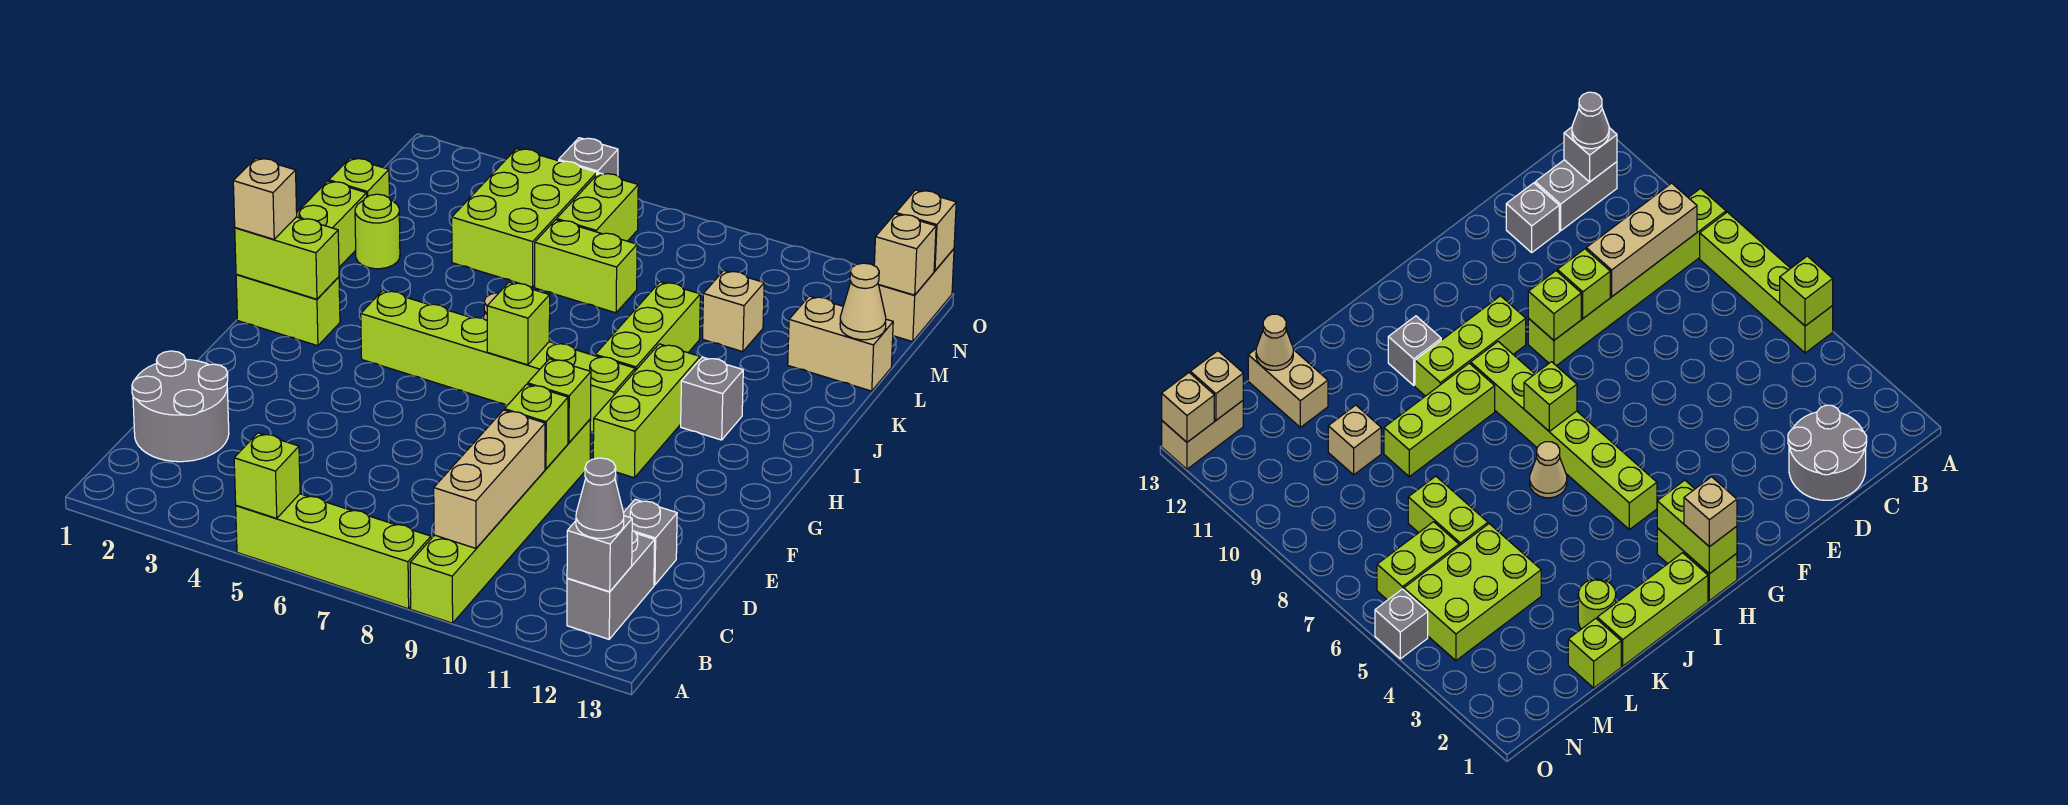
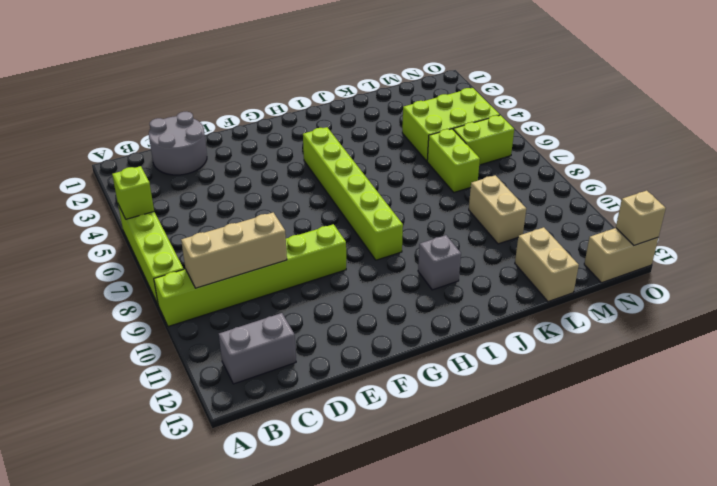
tan 1x2 brick [469,175,526,244] -> tan 1x1 brick [703,271,764,352]
none -> grey 1x1 brick [624,499,677,585]
none -> lime 1x3 brick [593,344,700,478]
none -> lime 1x2 brick [236,274,340,346]
none -> lime 1x3 brick [297,181,367,267]

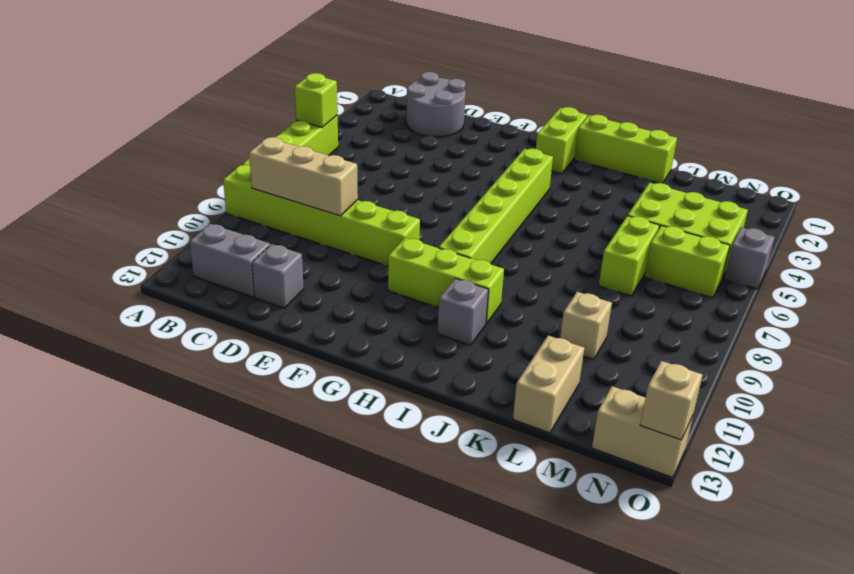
none -> tan 1x1 cone [1530,442,1567,498]
none -> lime 1x3 brick [595,282,700,371]
none -> lime 1x1 round brick [355,194,400,269]
none -> lime 1x1 brick [329,158,389,198]

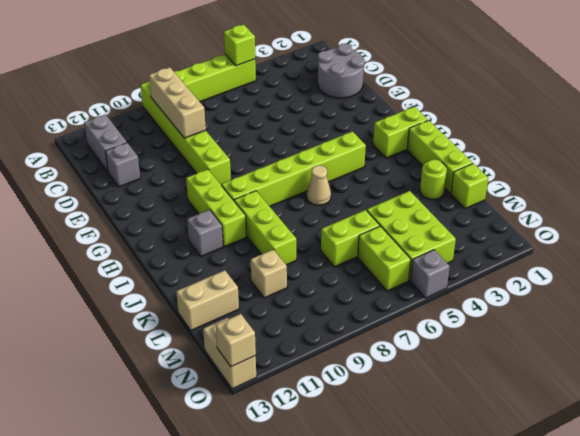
none -> grey 1x1 brick [567,516,632,592]
none -> lime 1x1 brick [505,384,568,469]
none -> lime 1x1 brick [528,359,591,443]
none -> lime 1x2 brick [235,217,339,299]

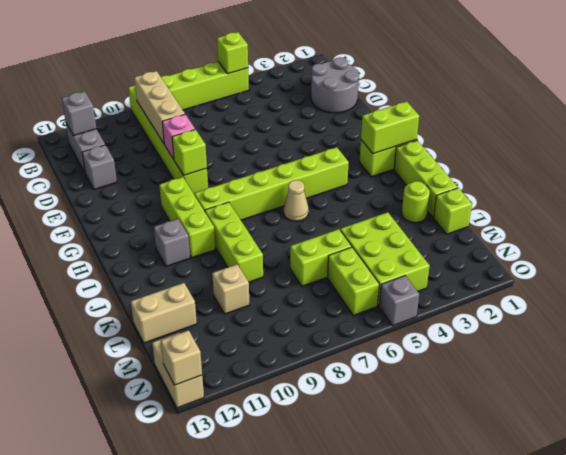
pink 1x1 brick [162,114,195,159] -> lime 1x1 brick [505,384,568,469]
none -> lime 1x1 brick [487,282,550,365]
none -> tan 1x1 cone [840,263,886,340]
none -> tan 1x1 brick [874,214,936,295]
none -> grey 1x1 cone [576,458,624,538]

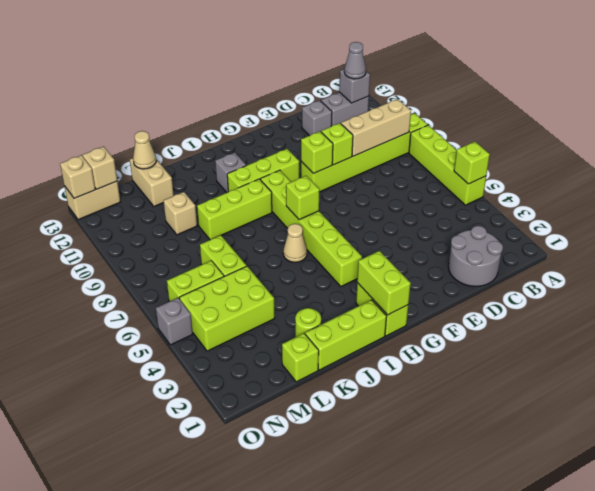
none -> tan 1x1 brick [233,158,297,239]

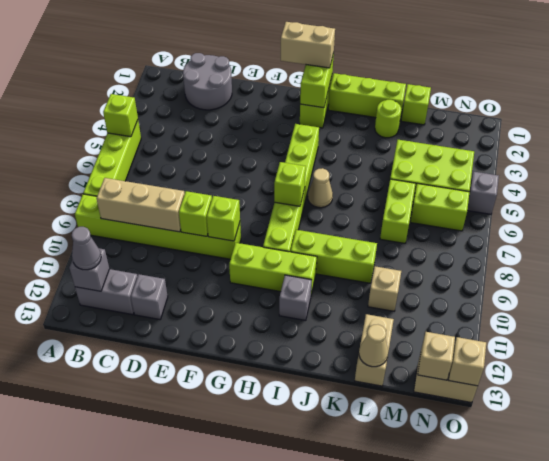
tan 1x2 brick [281,22,335,68] -> tan 1x1 brick [233,158,297,239]

